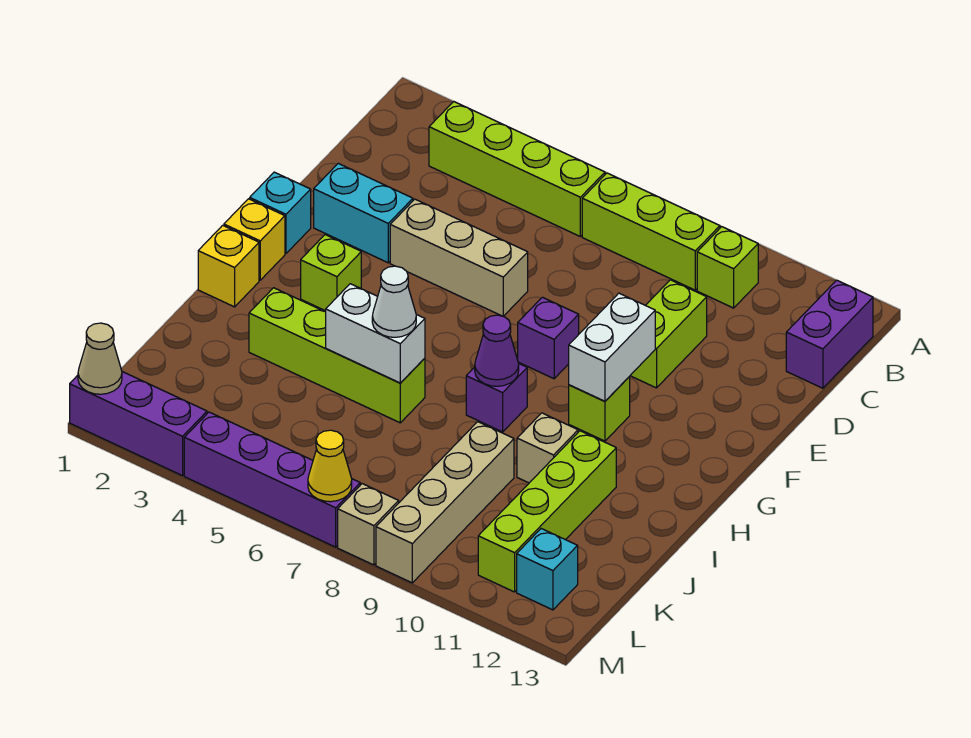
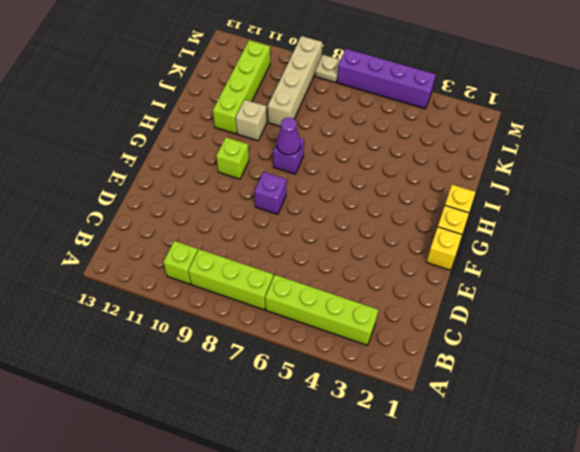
yellow 1x1 brick [426,227,462,270] -> cyan 1x1 brick [250,172,311,254]
tan 1x1 plate [315,55,340,83] -> tan 1x1 brick [338,484,399,565]
none -> purple 1x2 brick [786,280,873,388]
none -> lime 1x2 brick [630,280,707,388]
none -> cyan 1x2 brick [314,163,413,263]

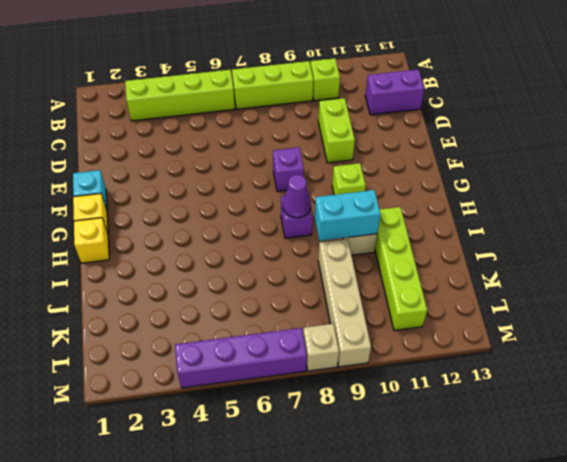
purple 1x2 brick [365,69,424,115] -> purple 1x2 brick turned to [786,280,873,388]
cyan 1x2 brick [315,190,381,241] -> cyan 1x2 brick moved to [314,163,413,263]
none -> tan 1x3 brick [390,199,528,316]
none -> lime 1x1 brick [301,235,361,311]
none -> lime 1x4 brick [249,288,425,423]

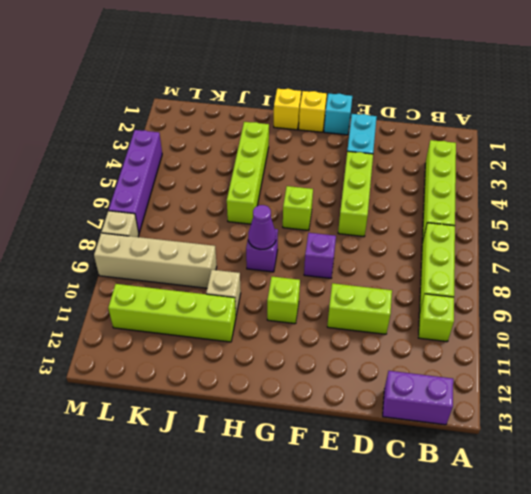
lime 1x3 brick [338,151,373,236] -> tan 1x3 brick [390,199,528,316]
lime 1x1 brick [283,186,313,230] -> lime 1x1 brick moved to [301,235,361,311]
none -> cyan 1x1 brick [517,529,578,610]
none -> purple 1x3 brick [70,372,207,476]
none -> white 1x2 brick [569,293,655,401]

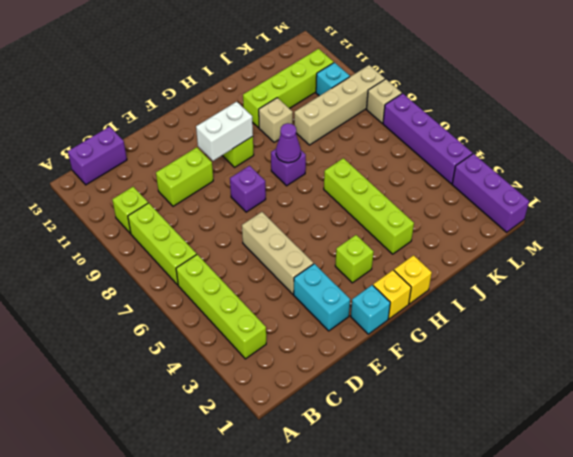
cyan 1x1 brick [316,63,350,96] -> cyan 1x1 brick moved to [517,529,578,610]
none -> white 1x2 brick [326,284,425,383]
none -> tan 1x1 cone [78,323,122,394]
none -> yellow 1x1 cone [308,430,352,502]

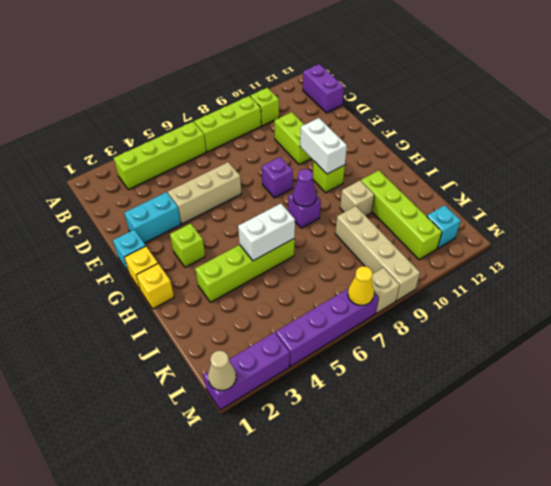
none -> white 1x1 cone [372,266,416,337]

